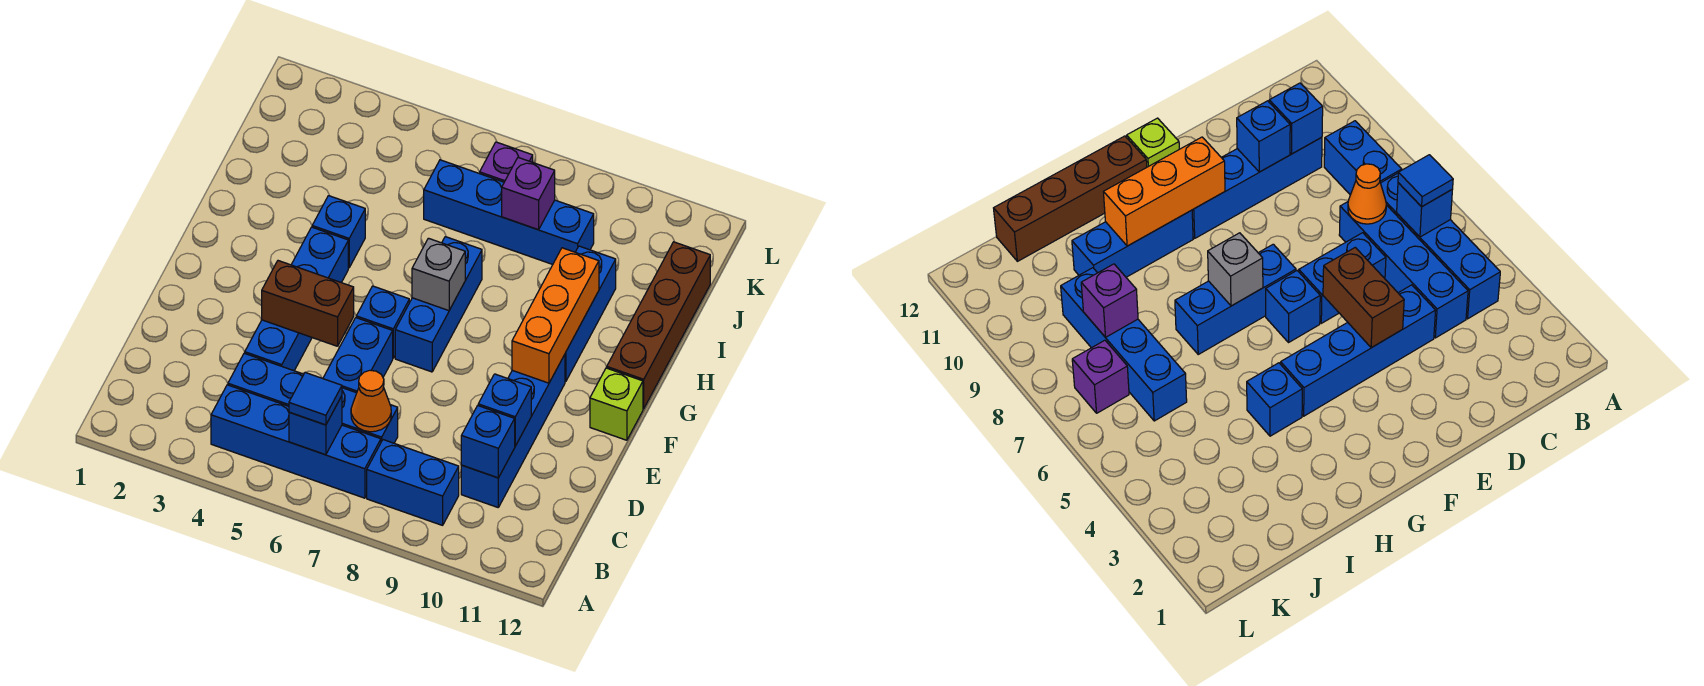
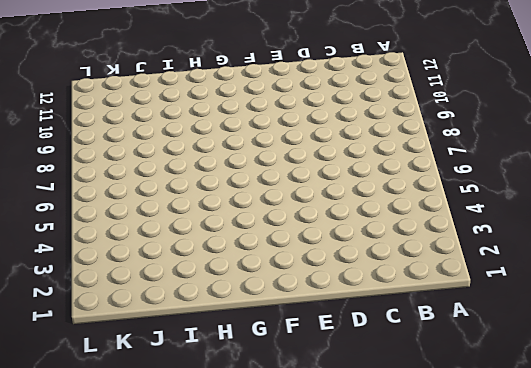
none -> blue 1x4 brick [211,385,381,498]
none -> blue 1x2 brick [367,440,459,525]
none -> blue 1x4 brick [228,353,398,443]

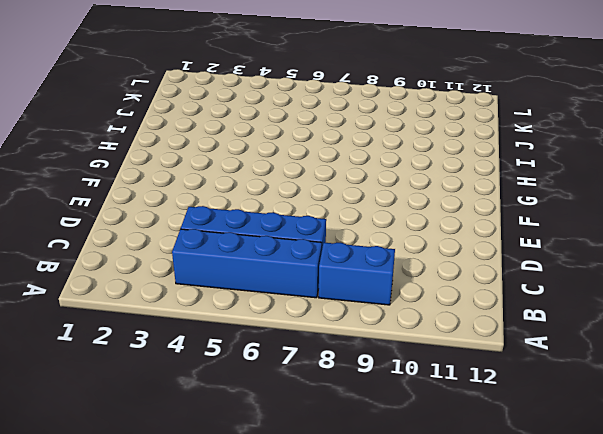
none -> blue 1x4 brick [461,355,565,507]
none -> blue 1x4 brick [245,227,348,371]
none -> blue 1x2 brick [323,318,393,393]

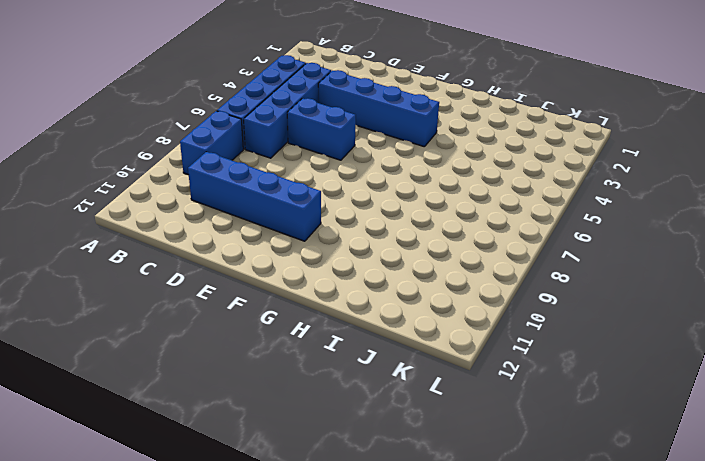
none -> blue 1x1 brick [356,286,409,358]
none -> blue 1x3 brick [395,237,482,372]
none -> lime 1x1 brick [590,368,643,440]

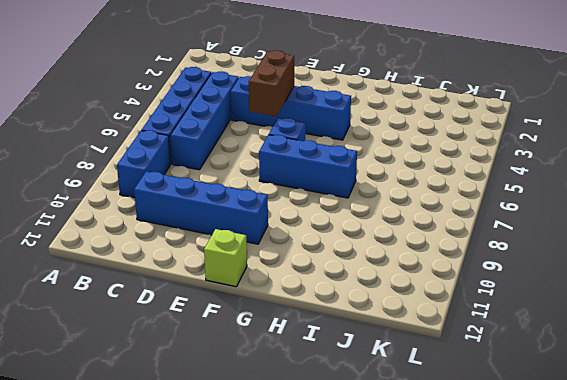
none -> blue 1x2 brick [323,318,393,393]
none -> blue 1x3 brick [565,246,616,381]
none -> brown 1x4 brick [607,242,710,409]

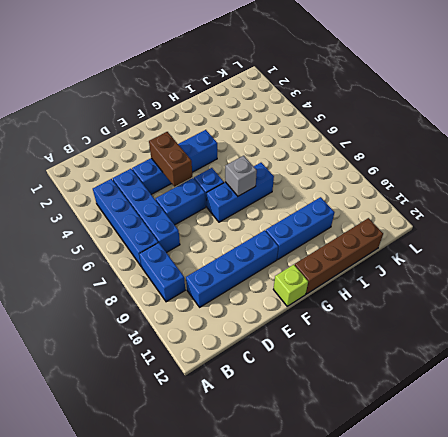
none -> blue 1x1 brick [312,196,365,268]
none -> blue 1x4 brick [424,160,594,264]
none -> purple 1x1 brick [480,142,533,182]

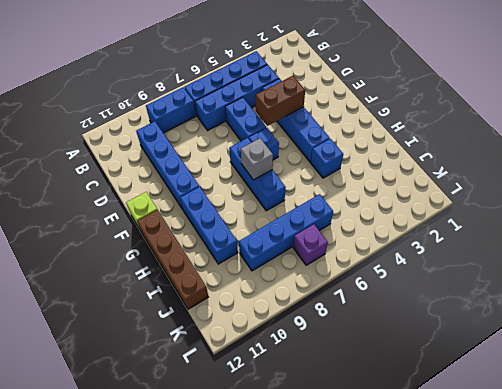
none -> blue 1x1 brick [289,396,342,455]
none -> orange 1x1 cone [351,370,391,432]
none -> blue 1x1 brick [461,406,515,478]

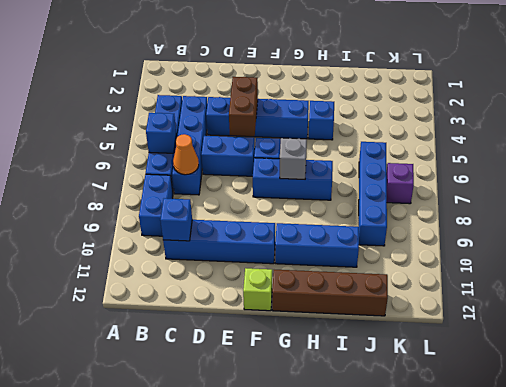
none -> blue 1x1 brick [478,374,531,446]
none -> orange 1x3 brick [512,248,599,383]
none -> purple 1x1 brick [502,157,555,230]

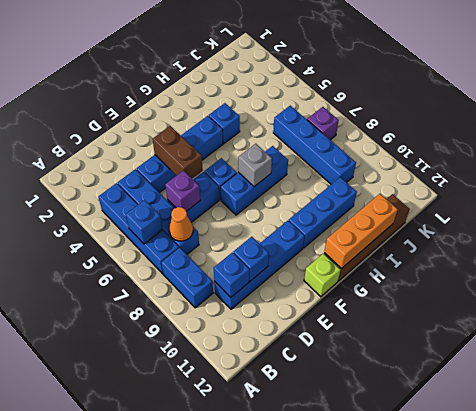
purple 1x1 brick [165,170,200,211] -> purple 1x1 brick moved to [502,157,555,230]
orange 1x3 brick [324,194,398,269] -> orange 1x3 brick moved to [512,248,599,383]
none -> blue 1x1 tile [289,372,342,425]

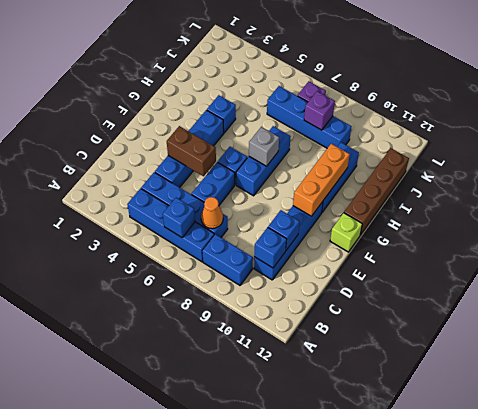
none -> blue 1x1 tile [289,372,342,425]

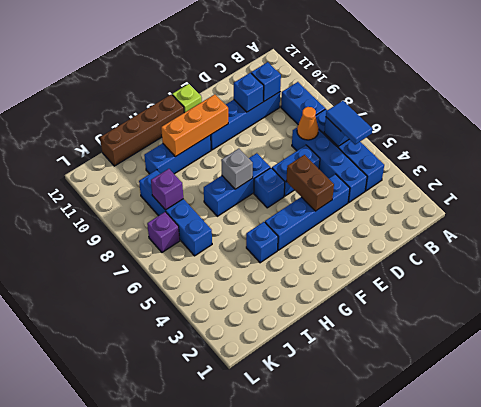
blue 1x2 tile [326,101,372,144] -> blue 1x1 tile [289,372,342,425]

